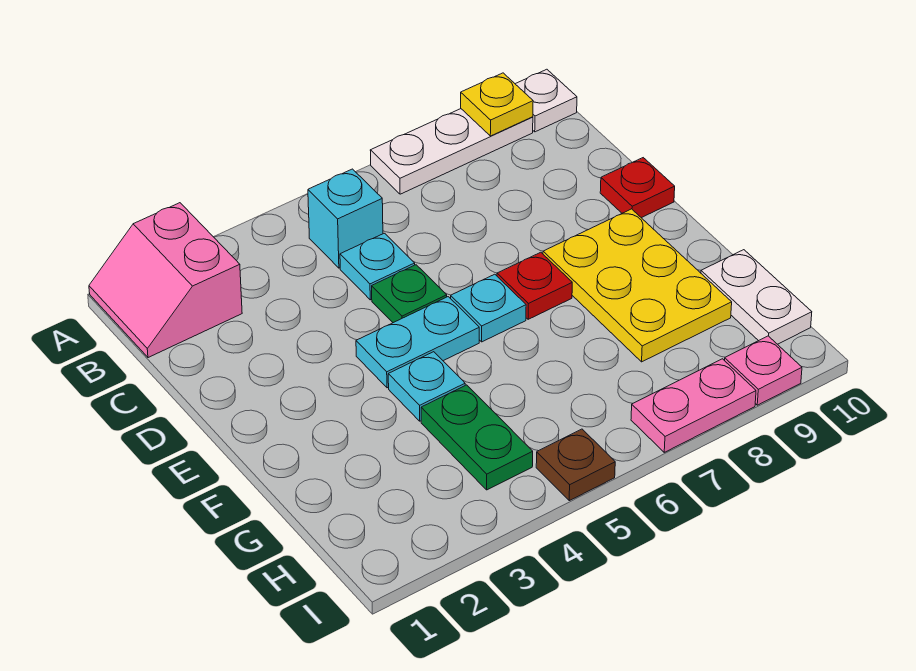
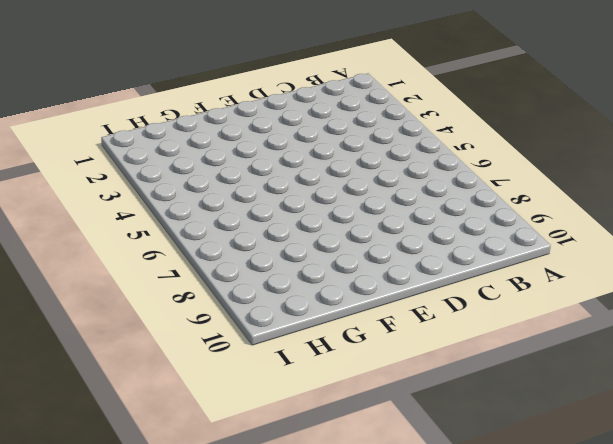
none -> pink 2x2 slope [89,203,242,358]
none -> white 1x3 plate [370,109,533,194]
none -> white 1x1 plate [516,69,577,132]

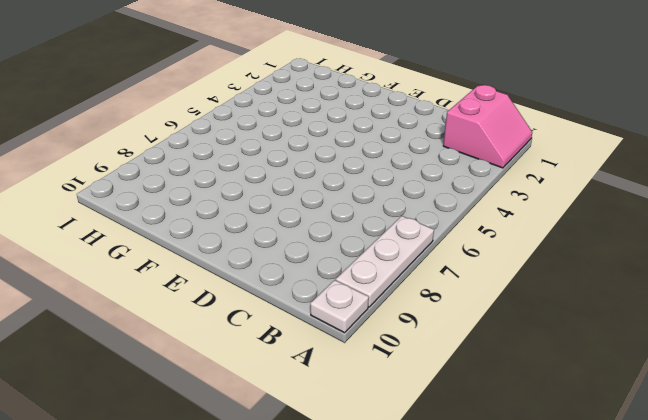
pink 2x2 slope [443,85,532,168] -> pink 2x2 slope turned to [89,203,242,358]
none -> cyan 1x1 brick [308,169,383,268]
none -> cyan 1x1 plate [340,233,415,300]
none -> green 1x1 plate [372,265,447,323]

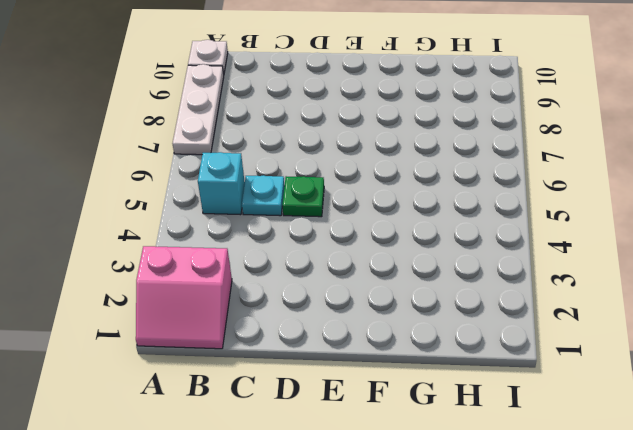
none -> red 1x1 plate [600,158,675,218]
none -> cyan 1x2 plate [356,297,479,388]
none -> cyan 1x1 plate [451,274,526,342]

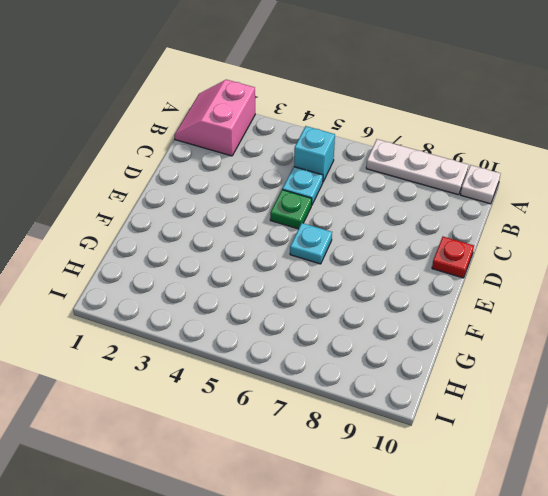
none -> cyan 1x2 plate [356,297,479,388]
none -> red 1x1 plate [497,252,572,319]
none -> yellow 2x3 plate [543,209,732,362]

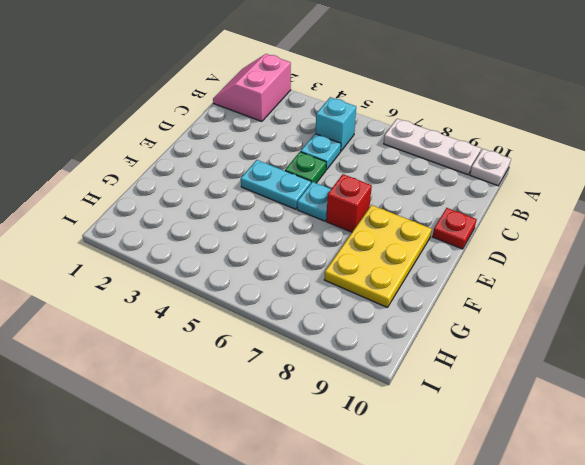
red 1x1 brick [326,174,372,232] -> red 1x1 plate [497,252,572,319]
none -> cyan 1x1 plate [388,352,465,421]
none -> green 1x2 plate [421,385,533,490]
none -> white 1x2 plate [701,250,812,344]

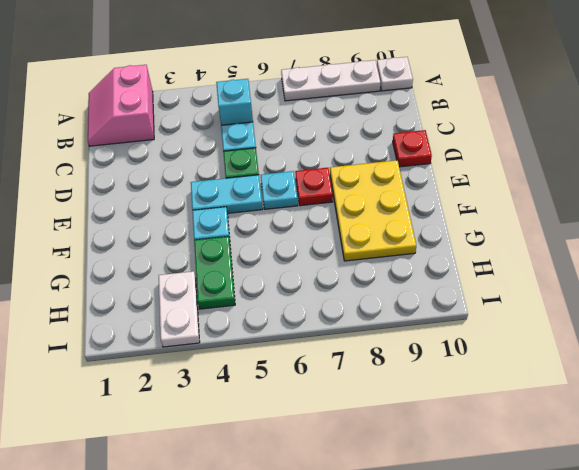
white 1x2 plate [159,271,200,347] -> white 1x2 plate moved to [701,250,812,344]
none -> brown 1x1 plate [536,429,615,501]
none -> pink 1x2 plate [631,359,756,452]
none -> pink 1x1 plate [725,336,802,405]

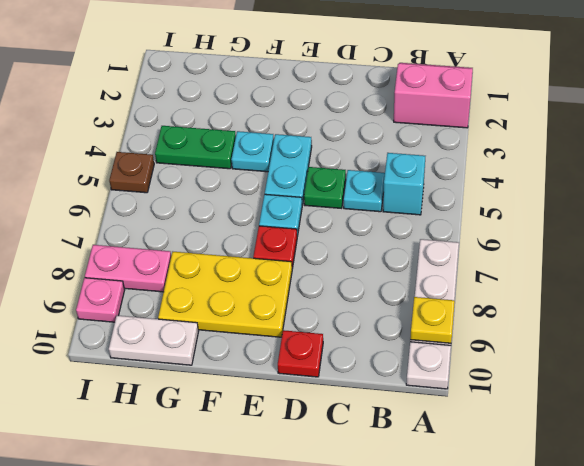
pink 1x2 plate [85,245,171,292] -> pink 1x2 plate turned to [631,359,756,452]

